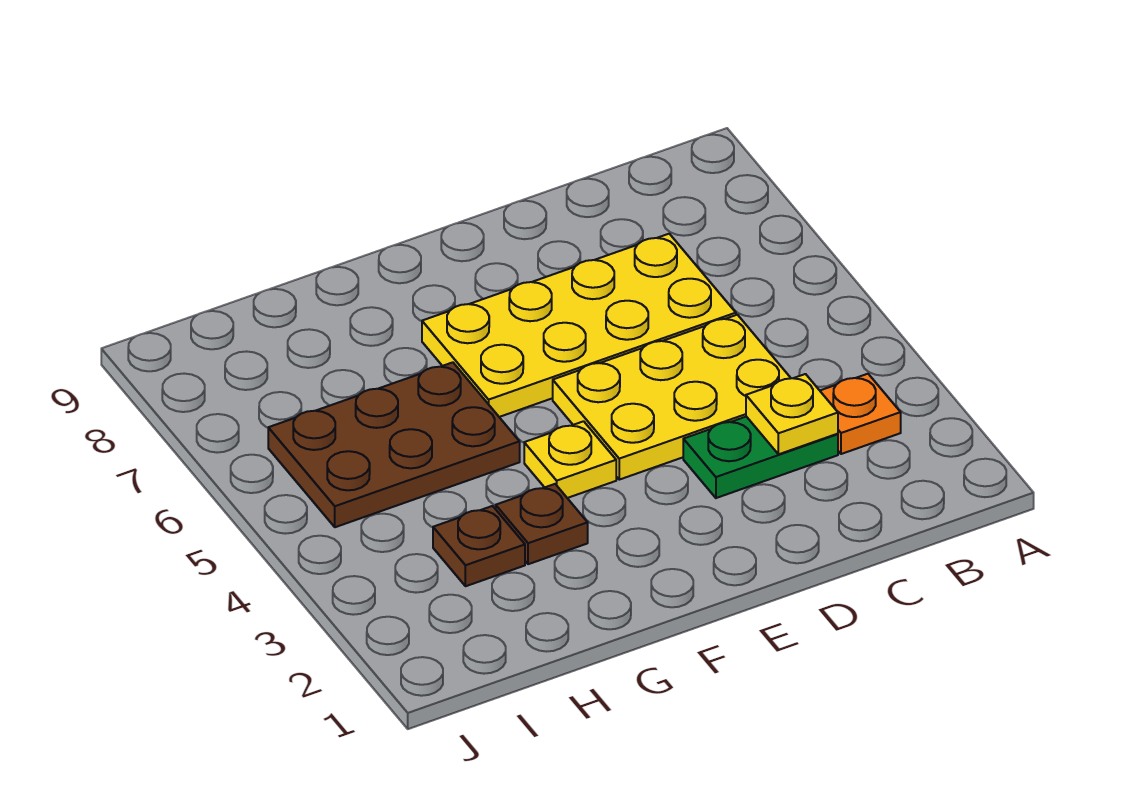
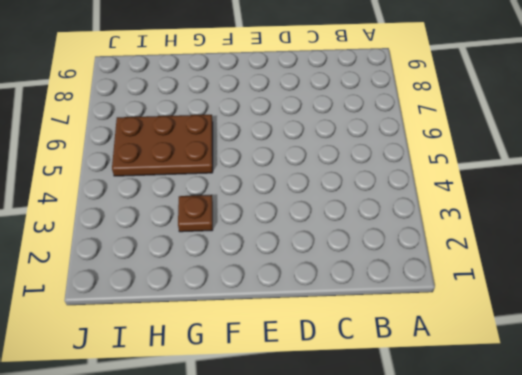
none -> orange 1x1 plate [820,374,901,454]
none -> green 1x2 plate [683,417,838,498]

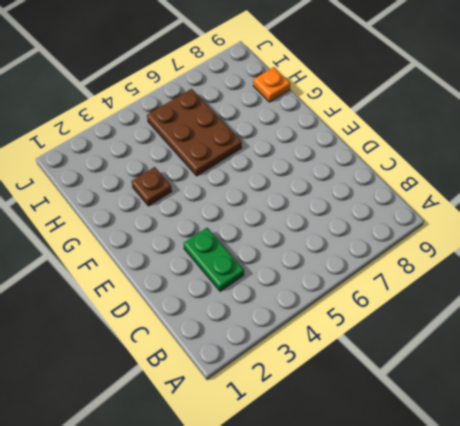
orange 1x1 plate [253,67,290,102] -> orange 1x1 plate moved to [820,374,901,454]
none -> yellow 2x3 plate [553,315,791,480]
none -> yellow 2x4 plate [422,234,736,417]

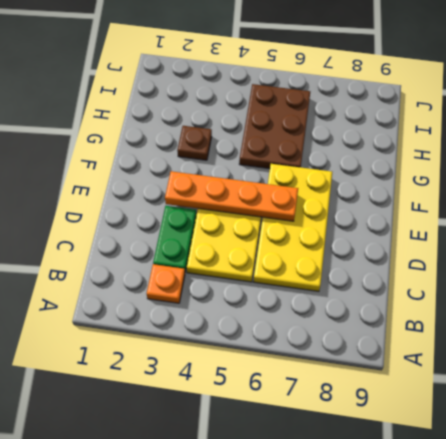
orange 1x4 plate [165,171,298,221] -> none
none -> yellow 1x1 plate [524,421,616,498]
none -> brown 1x1 plate [433,506,525,586]

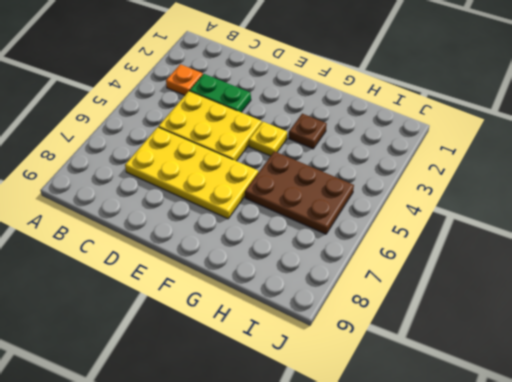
none -> brown 1x1 plate [433,506,525,586]
none -> yellow 1x1 plate [746,374,838,454]

